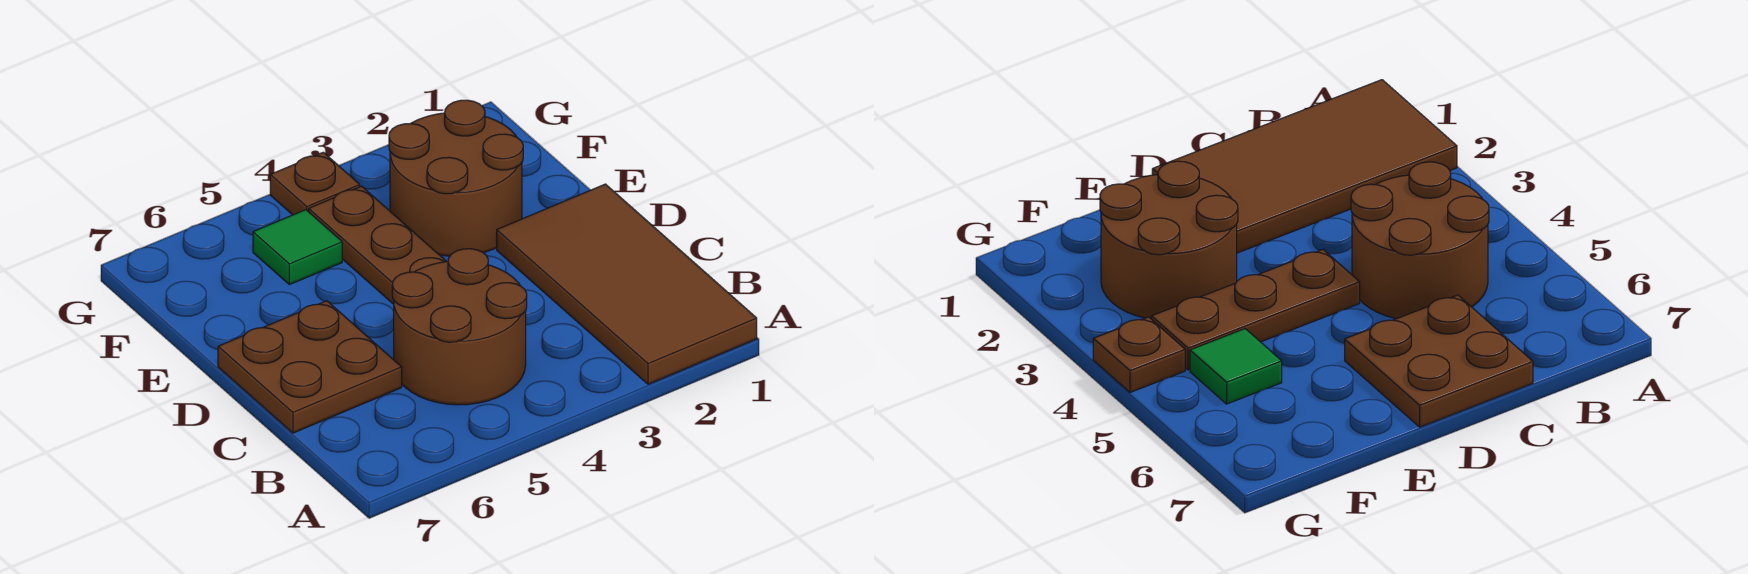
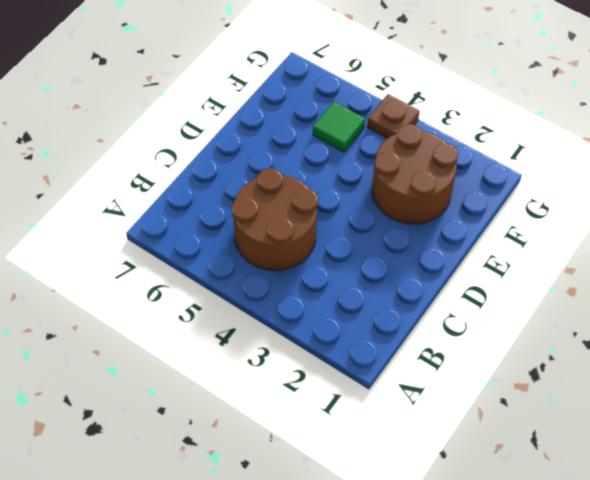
none -> brown 2x4 tile [497,184,757,384]
none -> brown 2x2 plate [218,301,402,433]

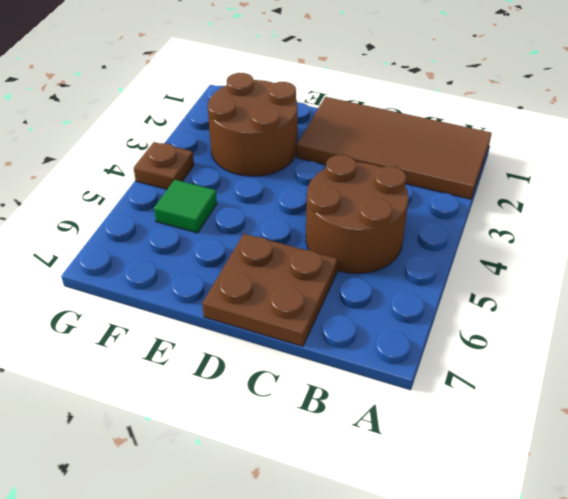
none -> brown 1x3 plate [309,186,447,304]

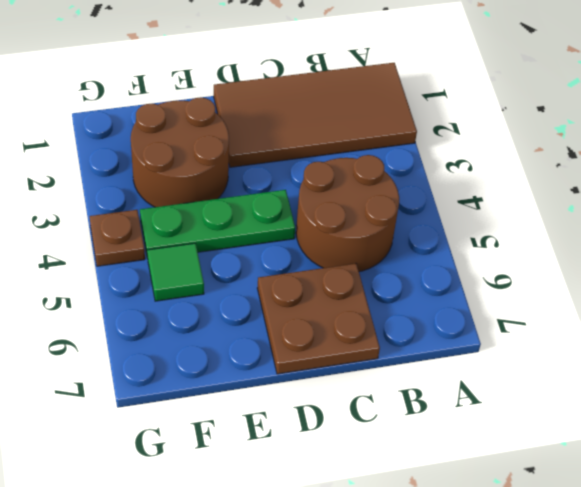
green 1x3 plate [140,190,295,259] -> brown 1x3 plate [309,186,447,304]

